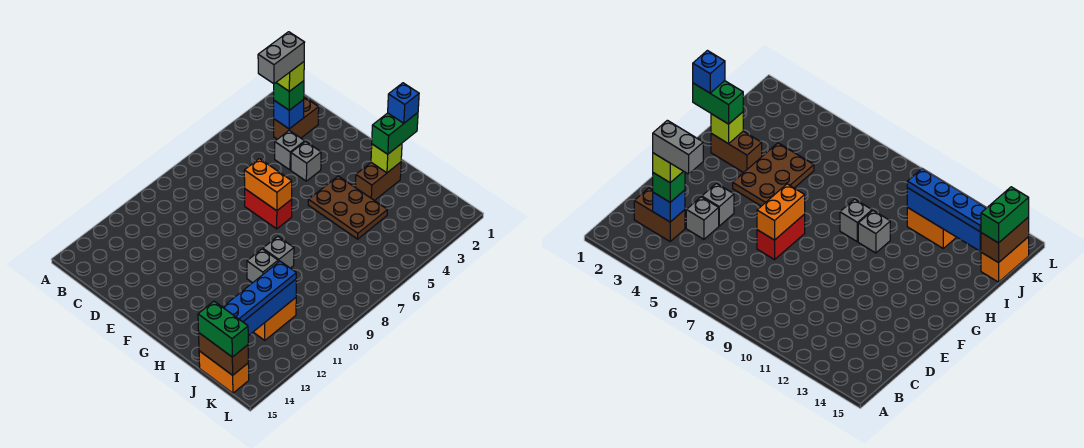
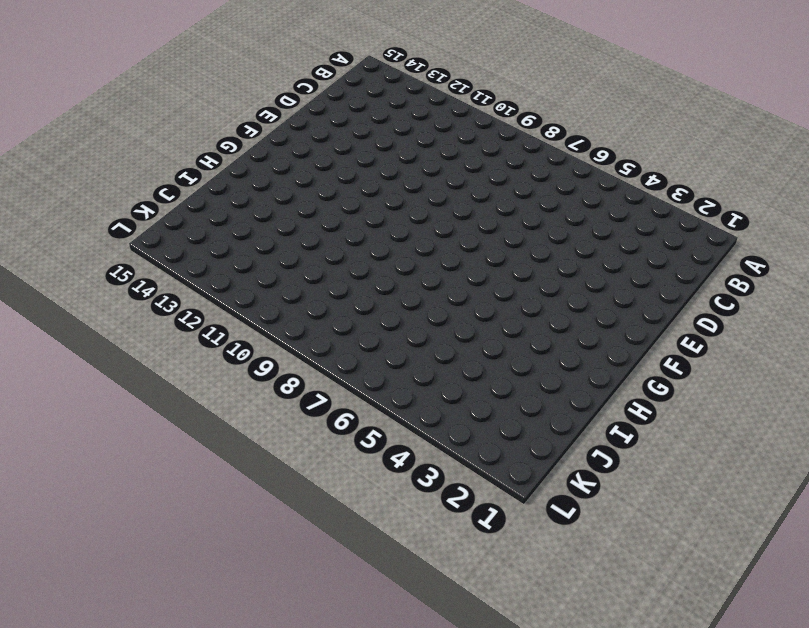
none -> brown 1x2 brick [274,97,319,139]
none -> grey 1x1 brick [275,130,305,170]
none -> grey 1x1 brick [291,142,321,181]

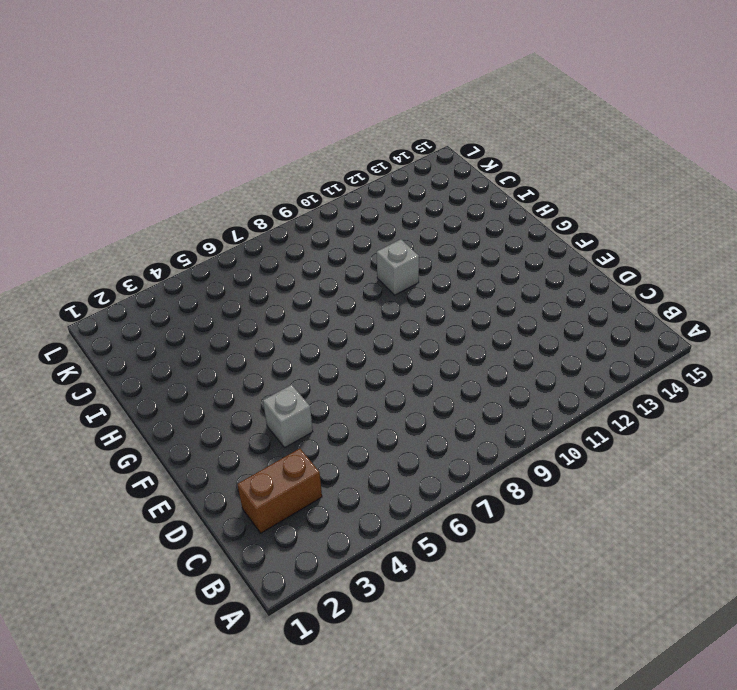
none -> grey 1x1 brick [275,130,305,170]
none -> red 1x2 brick [245,189,292,229]
none -> brown 2x3 plate [308,176,387,239]

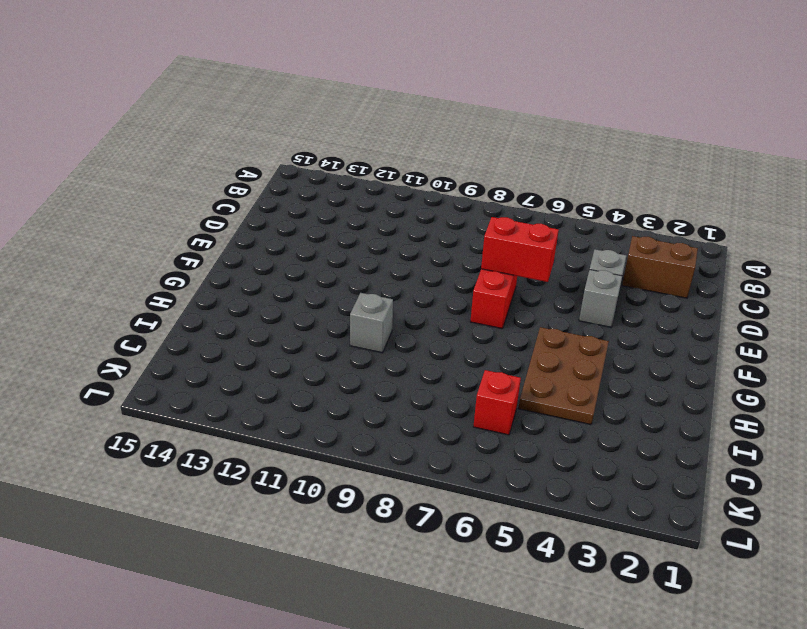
red 1x2 brick [481,217,559,282] -> orange 1x2 brick [244,159,292,211]
red 1x1 brick [473,370,521,435] -> none
none -> brown 1x2 brick [355,162,401,201]
none -> grey 1x1 brick [263,237,294,268]
none -> orange 1x2 brick [254,298,296,340]

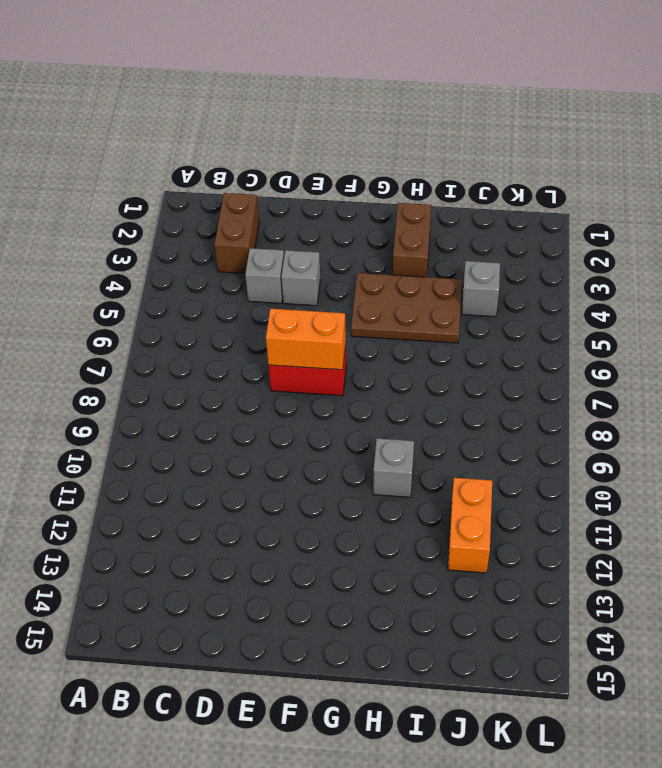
grey 1x1 brick [462,261,500,317] -> grey 1x1 brick moved to [263,237,294,268]
none -> orange 1x2 brick [199,351,249,393]
none -> blue 1x1 brick [274,100,304,129]
none -> lime 1x1 brick [371,144,402,173]

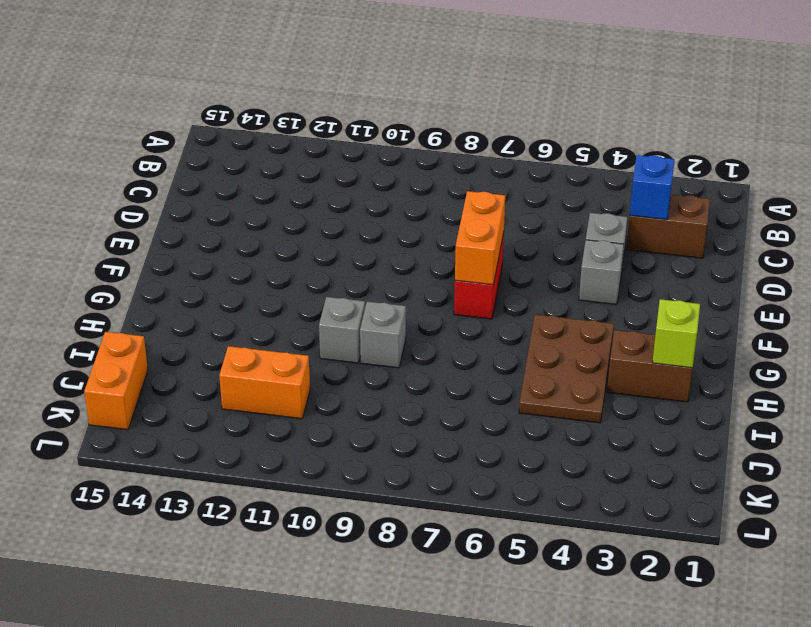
none -> blue 1x4 brick [243,279,296,336]
none -> brown 1x2 brick [199,333,248,375]
none -> green 1x1 brick [274,81,304,110]

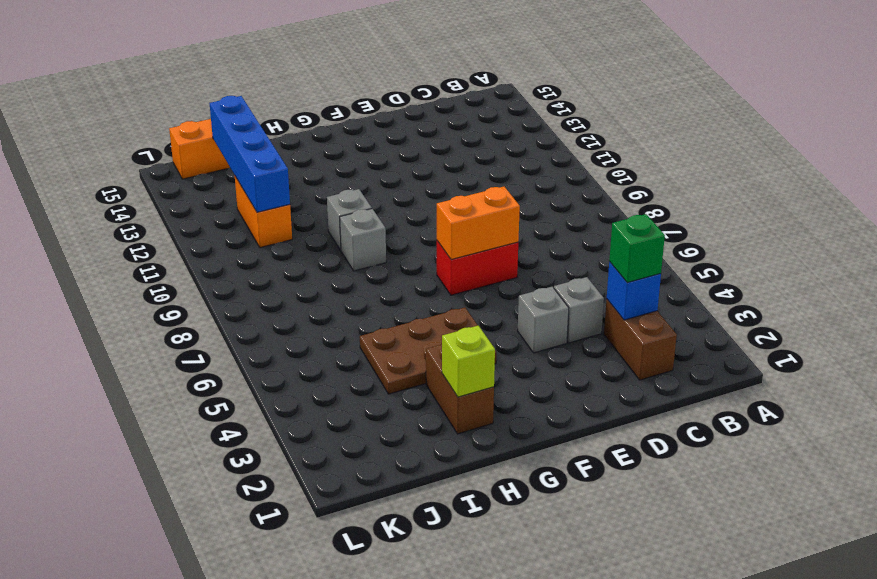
none -> brown 1x2 brick [199,333,248,375]
none -> green 1x2 brick [372,113,418,154]
none -> blue 1x4 plate [223,261,296,322]

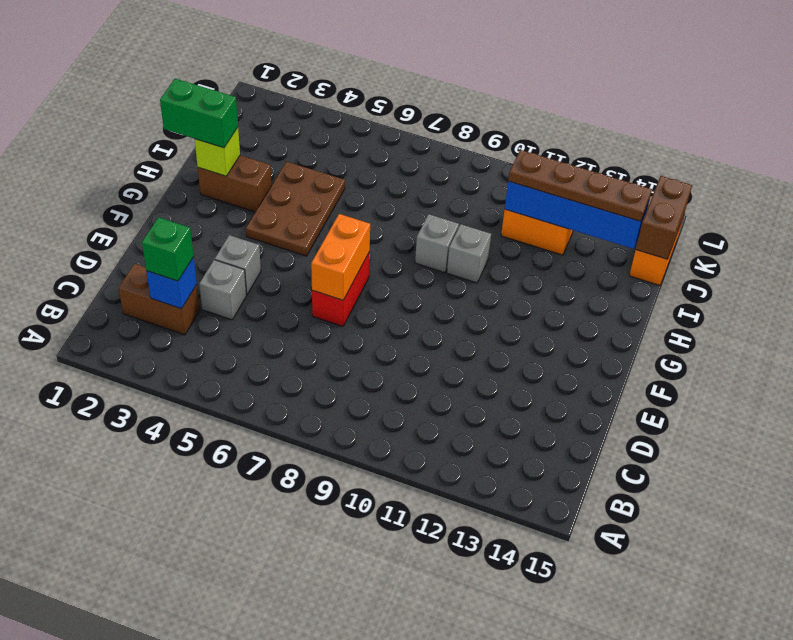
brown 1x4 plate [508,150,652,222] -> blue 1x4 plate [223,261,296,322]
none -> green 1x2 brick [198,301,248,357]
none -> lime 1x1 brick [276,62,304,91]
none -> blue 1x1 brick [388,83,419,123]

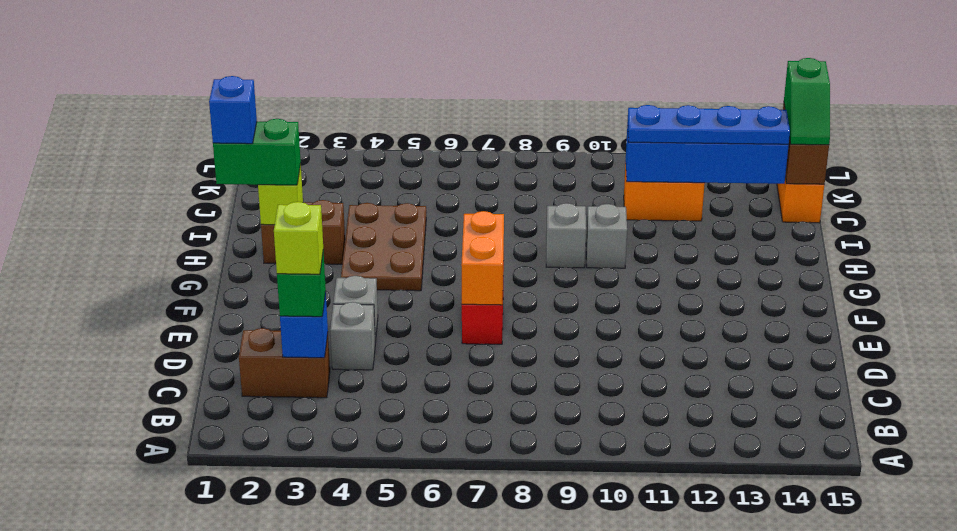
green 1x2 slope [784,58,830,145] -> green 1x2 brick [198,301,248,357]
none -> grey 1x2 brick [258,32,305,84]

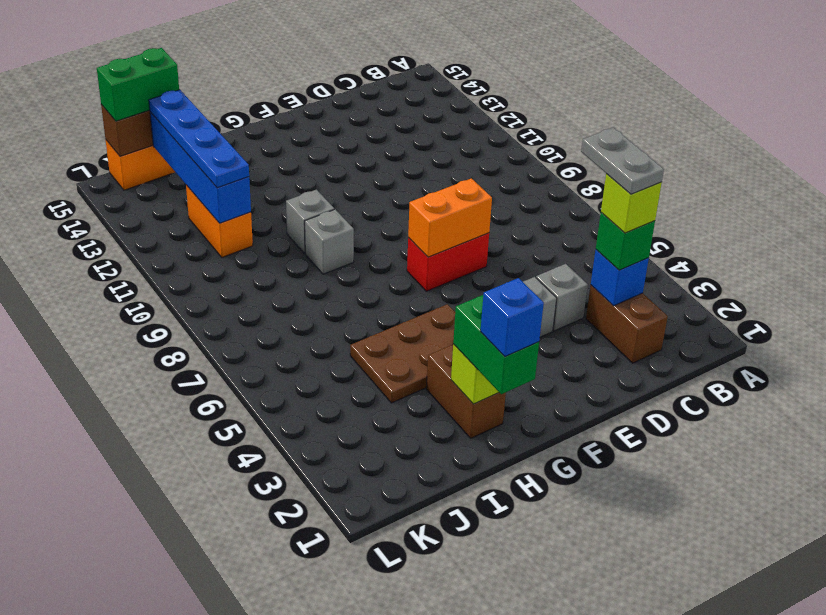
grey 1x2 plate [581,127,664,194] -> grey 1x2 brick [258,32,305,84]

